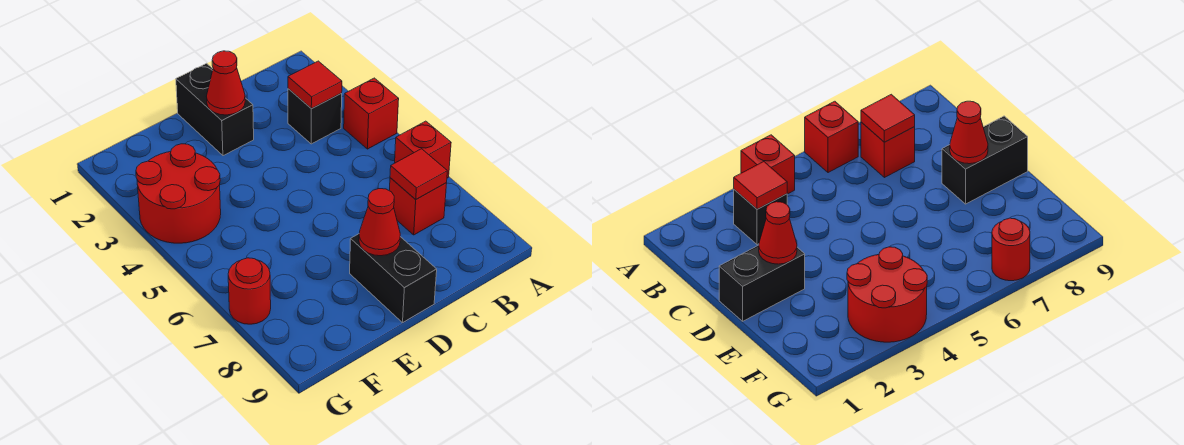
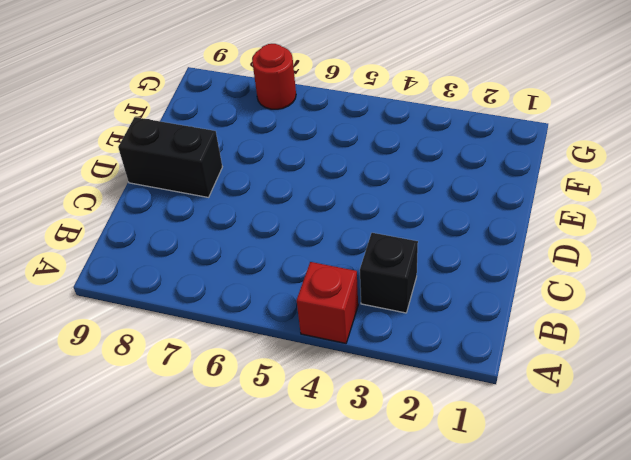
none -> red 1x1 brick [395,121,451,178]
none -> red 1x1 brick [389,178,447,235]
none -> black 1x2 brick [176,63,254,156]

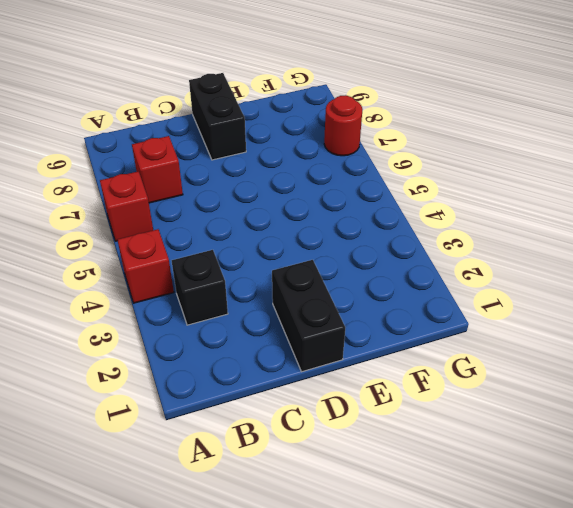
none -> red 2x2 round brick [136,144,221,243]
none -> red 1x1 tile [288,61,342,109]
none -> red 1x1 tile [390,149,447,199]

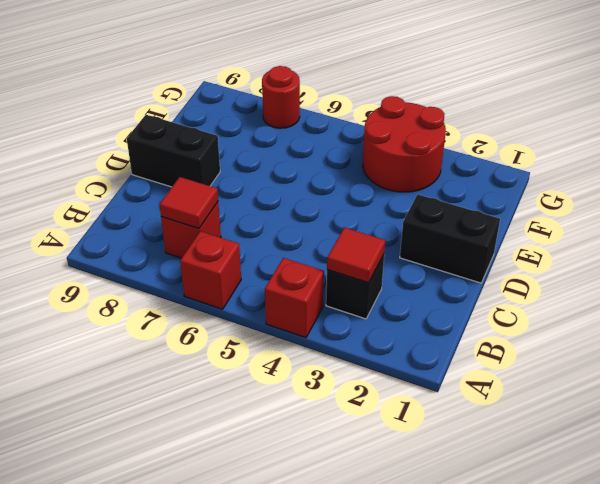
none -> red 1x1 cone [207,51,245,115]
none -> red 1x1 cone [359,189,400,256]

